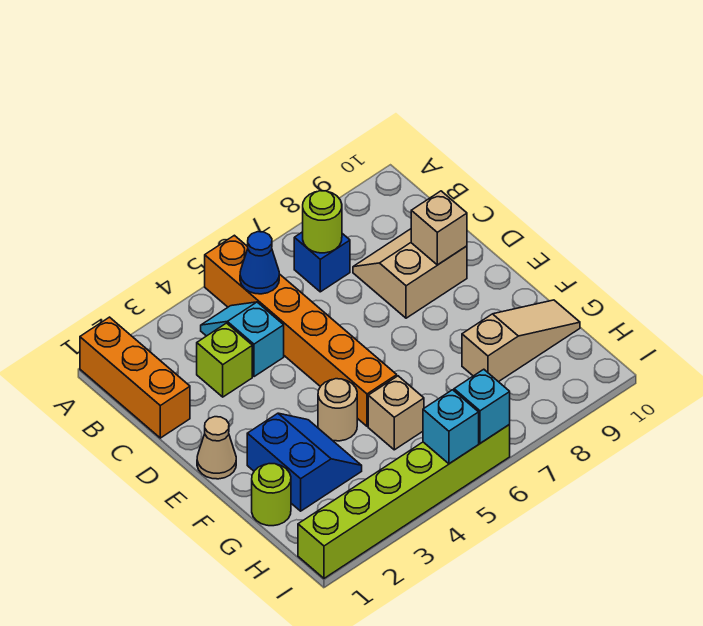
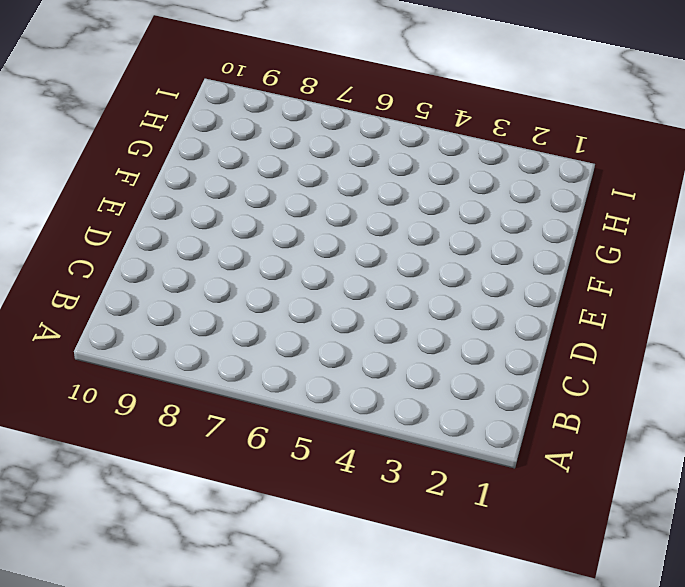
none -> orange 1x3 brick [80,317,190,438]
none -> orange 1x6 brick [205,235,397,426]
none -> cyan 1x2 slope [201,302,284,377]

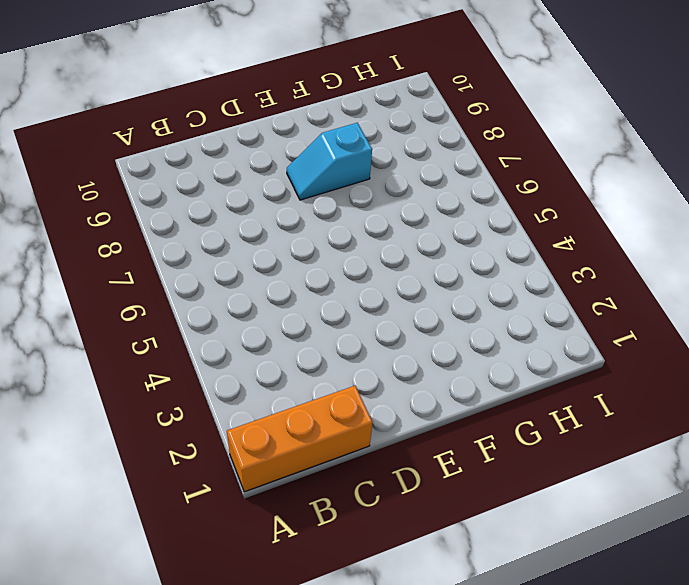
cyan 1x2 slope [287,123,372,200] -> cyan 1x2 slope moved to [201,302,284,377]
none -> orange 1x6 brick [205,235,397,426]
none -> blue 1x1 brick [294,232,350,292]
none -> lime 1x1 brick [197,323,252,397]

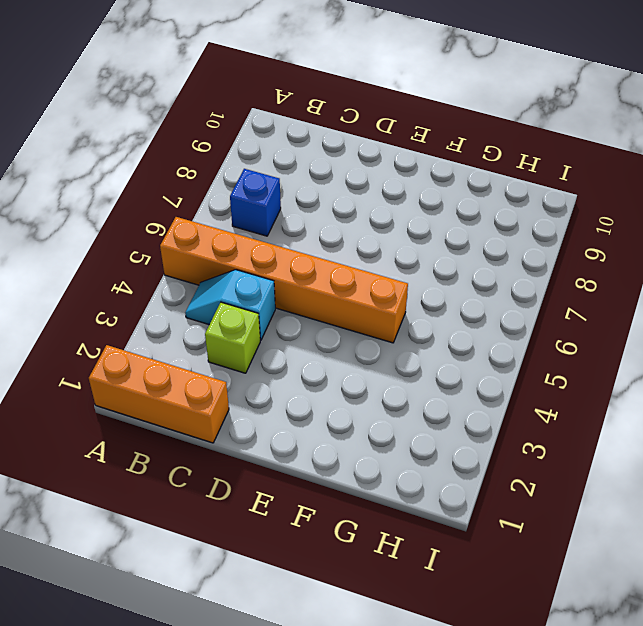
none -> tan 2x2 slope [353,229,467,318]
none -> tan 1x1 cone [197,417,236,479]
none -> blue 2x2 slope [247,413,362,511]

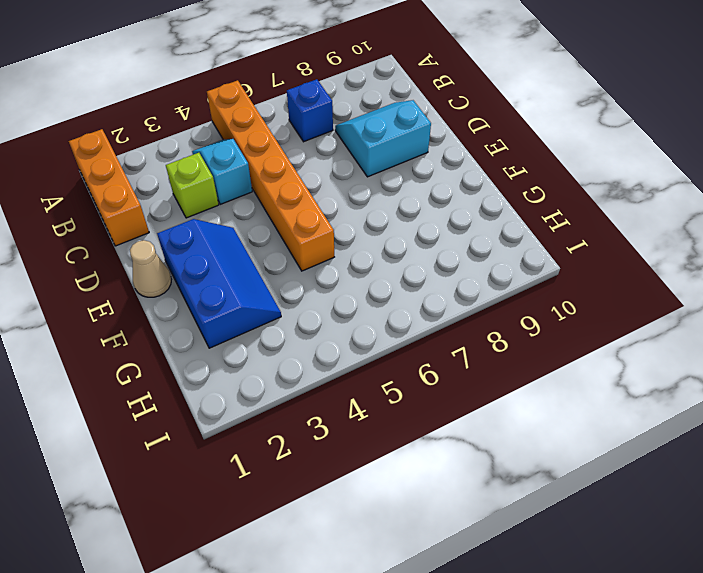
cyan 2x2 slope [335,100,431,177] -> tan 2x2 slope [353,229,467,318]
blue 2x3 slope [157,219,281,348] -> blue 2x2 slope [247,413,362,511]
none -> tan 1x1 round brick [318,379,357,441]
none -> lime 1x1 round brick [252,464,291,526]
none -> tan 1x1 brick [368,376,424,450]

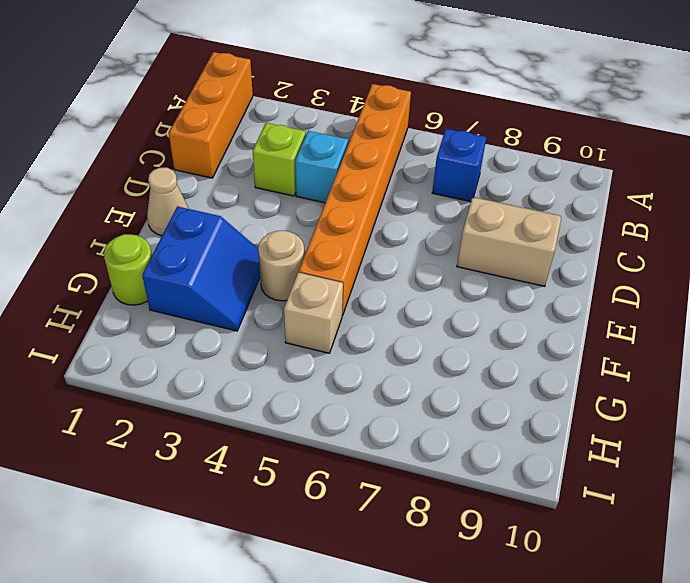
none -> tan 1x3 slope [462,300,580,382]
none -> lime 1x6 brick [298,425,510,578]
none -> blue 1x1 cone [240,232,279,294]

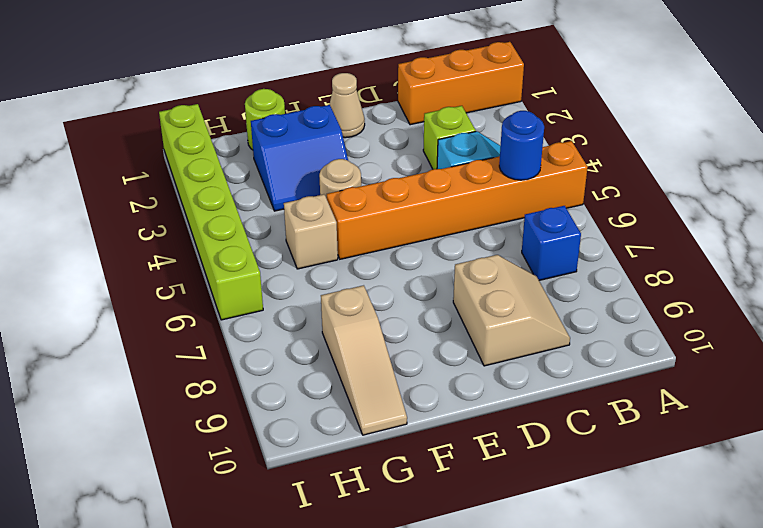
blue 1x1 round brick [499,111,544,180] -> blue 1x1 cone [240,232,279,294]
none -> lime 1x1 round brick [303,191,342,253]
none -> tan 1x1 brick [411,191,467,265]
none -> cyan 1x1 brick [423,390,479,464]

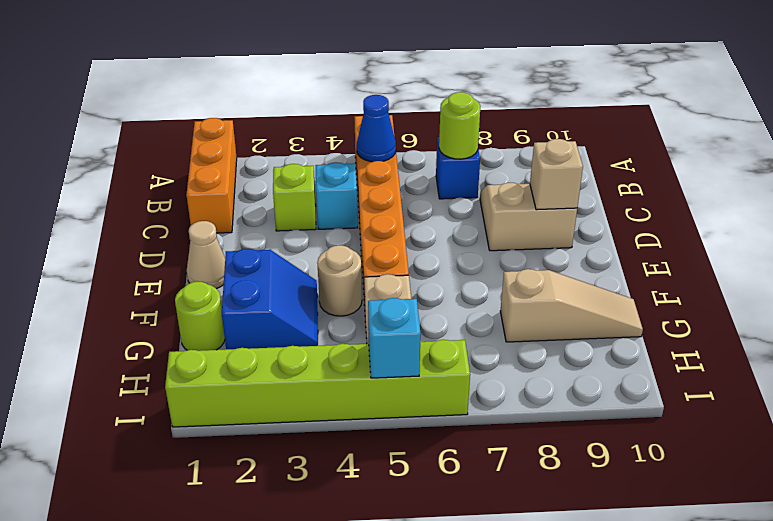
none -> cyan 1x1 brick [454,369,510,443]

